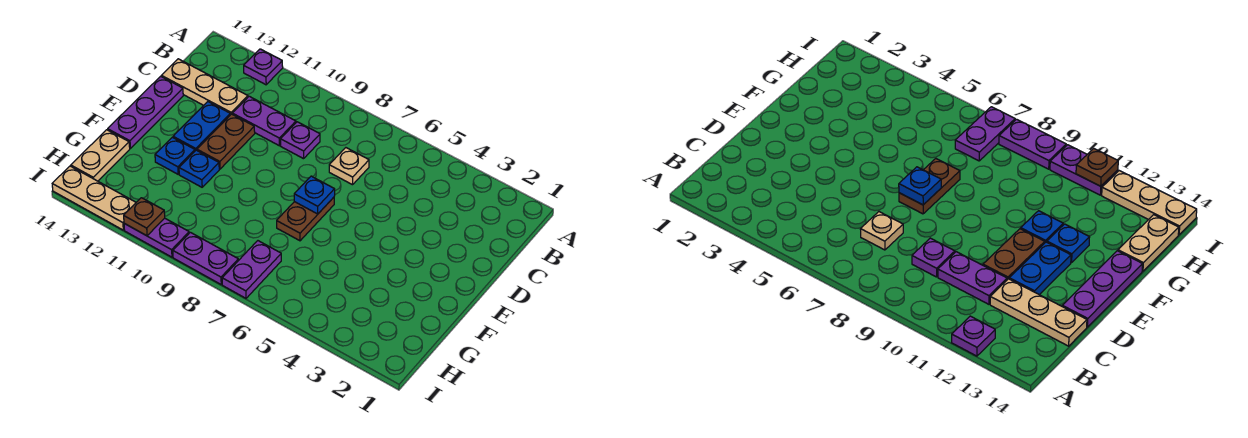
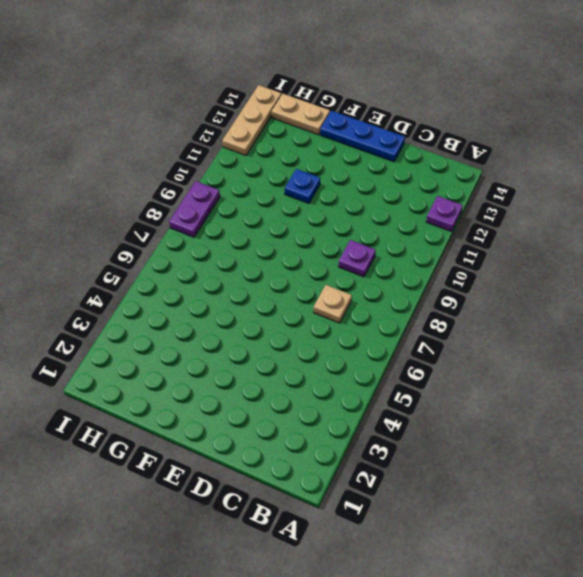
blue 1x3 plate [320,111,405,162] -> purple 1x3 plate [108,76,183,148]
none -> purple 1x2 plate [232,96,296,146]
none -> tan 1x3 plate [161,59,248,115]
none -> brown 1x2 plate [197,114,255,169]

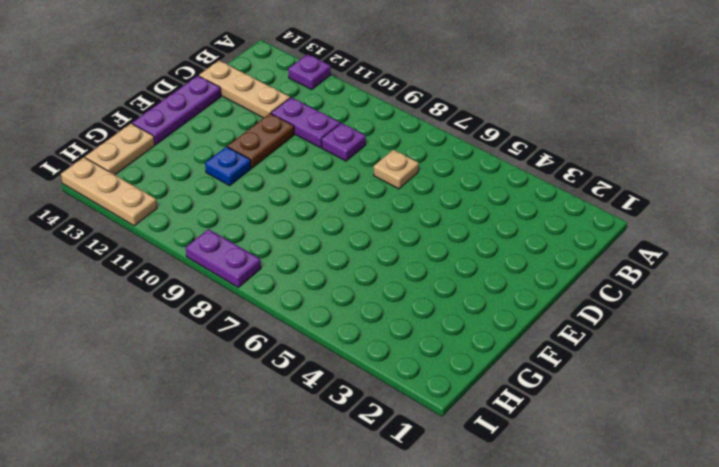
none -> blue 1x2 plate [173,102,230,151]
none -> brown 1x2 plate [277,197,334,241]
none -> blue 1x1 plate [155,137,195,174]

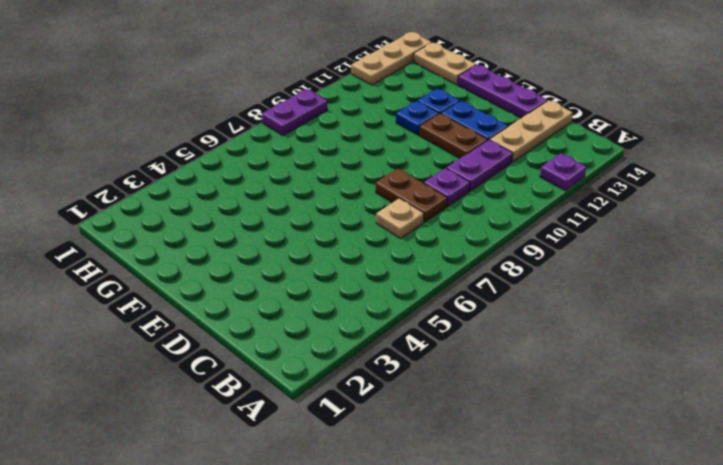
brown 1x2 plate [376,168,447,222] -> brown 1x2 plate moved to [277,197,334,241]
none -> purple 1x2 plate [222,241,281,298]
none -> purple 1x2 plate [124,218,189,257]
none -> blue 1x1 plate [294,176,335,214]

